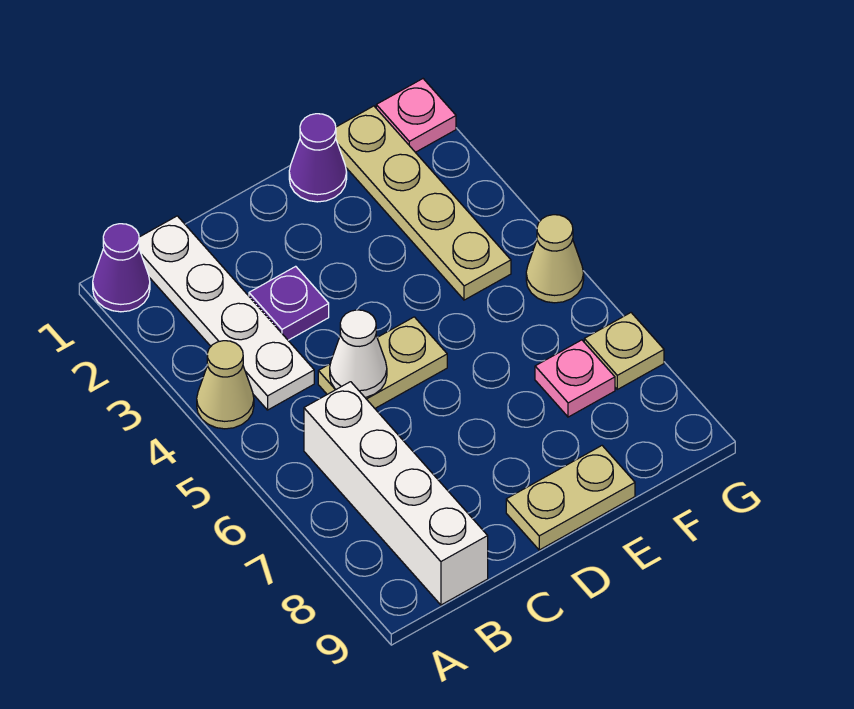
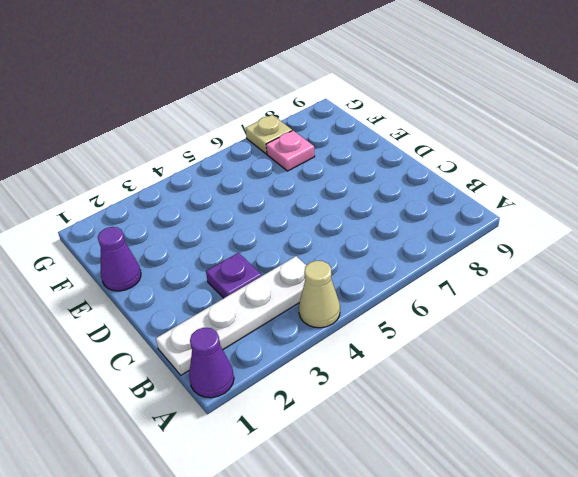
none -> white 1x4 brick [304,382,488,605]
none -> tan 1x2 plate [318,317,447,408]
none -> tan 1x2 plate [506,446,635,550]

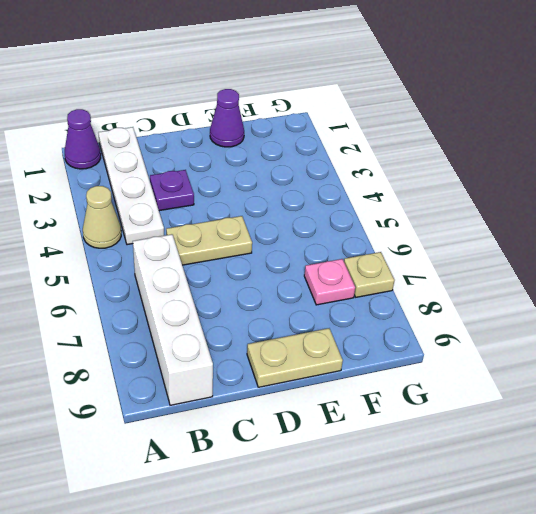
none -> tan 1x4 plate [336,106,511,300]
none -> pink 1x1 plate [376,79,456,152]
none -> tan 1x1 cone [526,215,584,303]

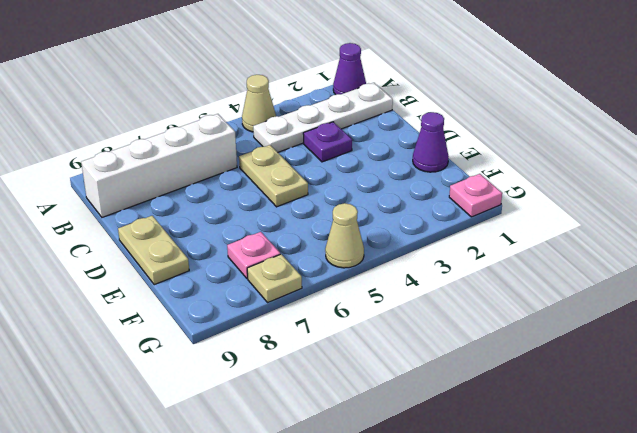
none -> tan 1x4 plate [336,106,511,300]
none -> white 1x1 cone [330,310,387,397]

